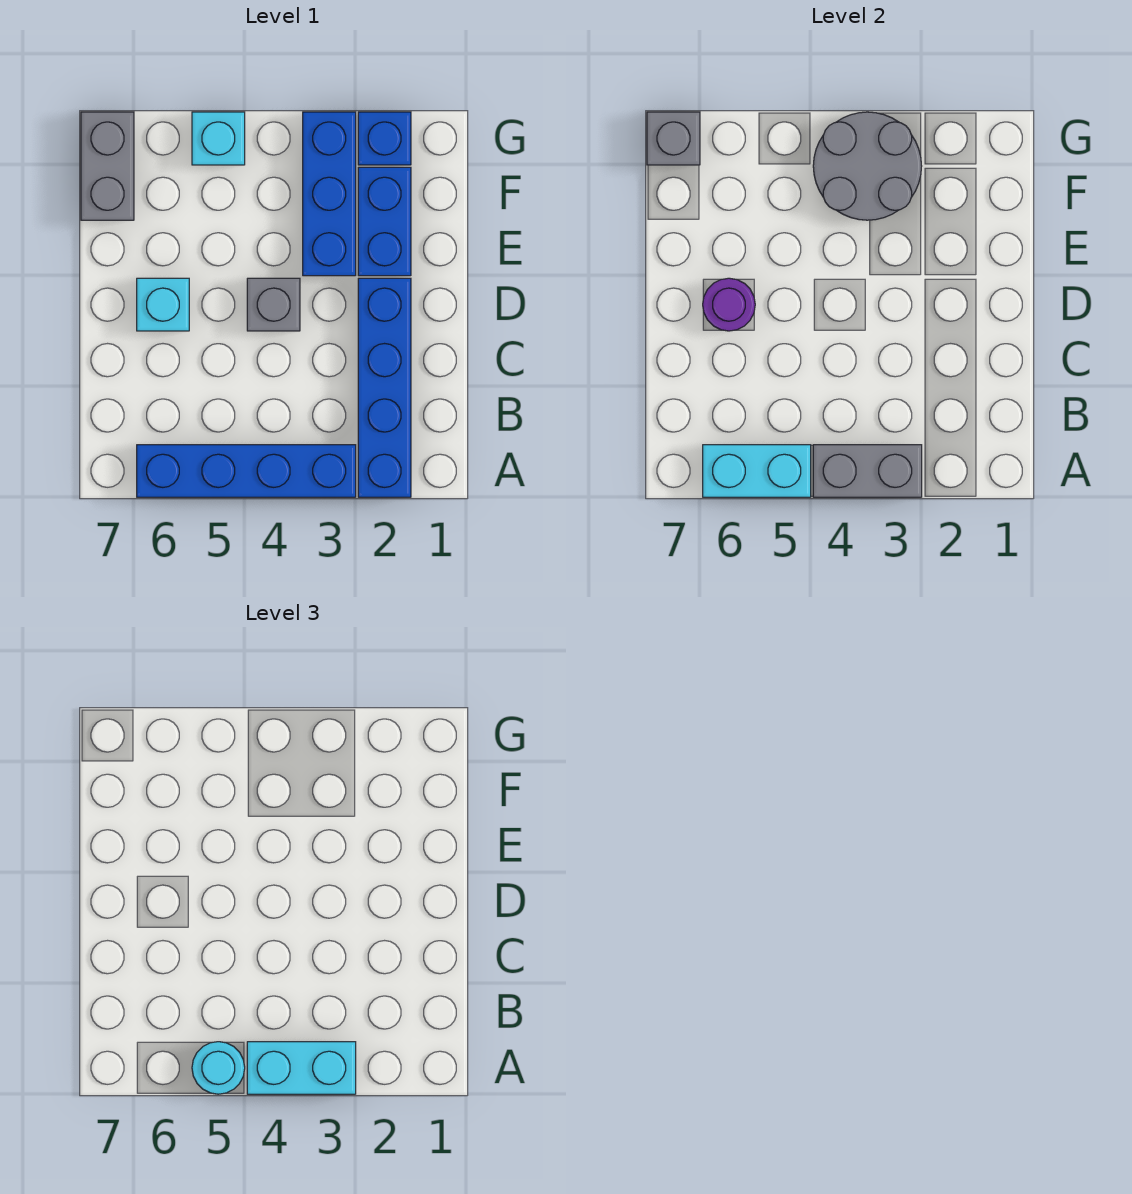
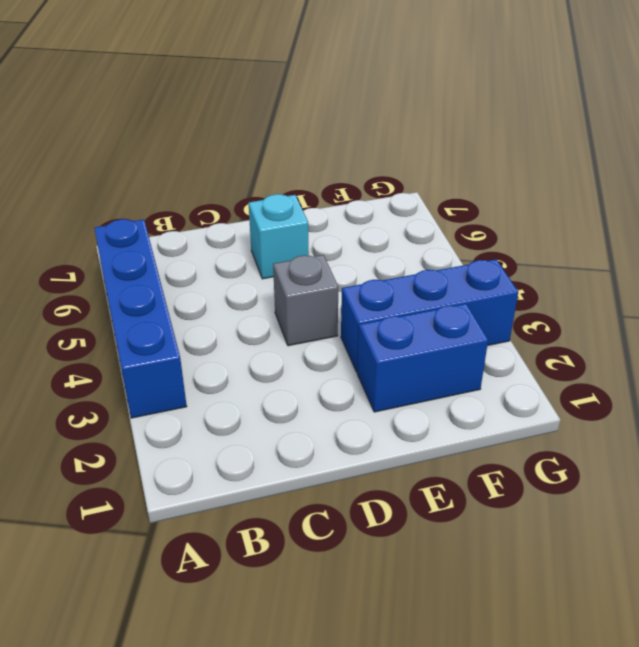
none -> blue 1x4 brick [358,278,411,497]
none -> grey 1x2 brick [81,112,134,220]
none -> blue 1x1 brick [358,112,411,165]

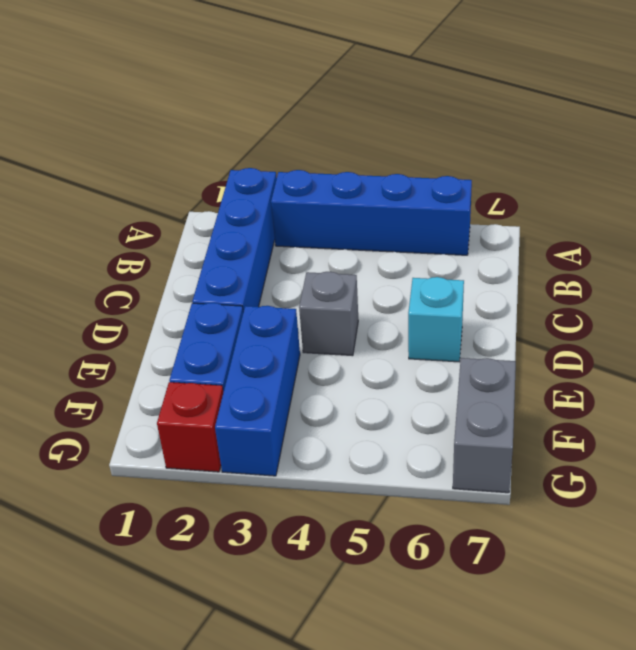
red 1x1 brick [157,382,223,472] -> blue 1x1 brick [358,112,411,165]
none -> cyan 1x1 brick [192,112,245,165]
none -> grey 1x2 brick [813,445,922,497]
none -> cyan 1x2 brick [703,445,811,497]

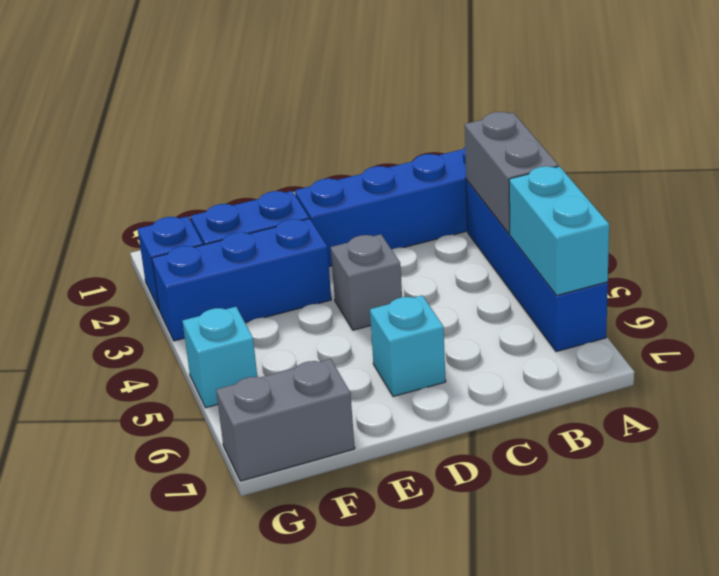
none -> purple 1x1 round brick [703,278,755,331]
none -> grey 2x2 round brick [813,112,922,220]
none -> grey 1x1 brick [647,112,700,165]

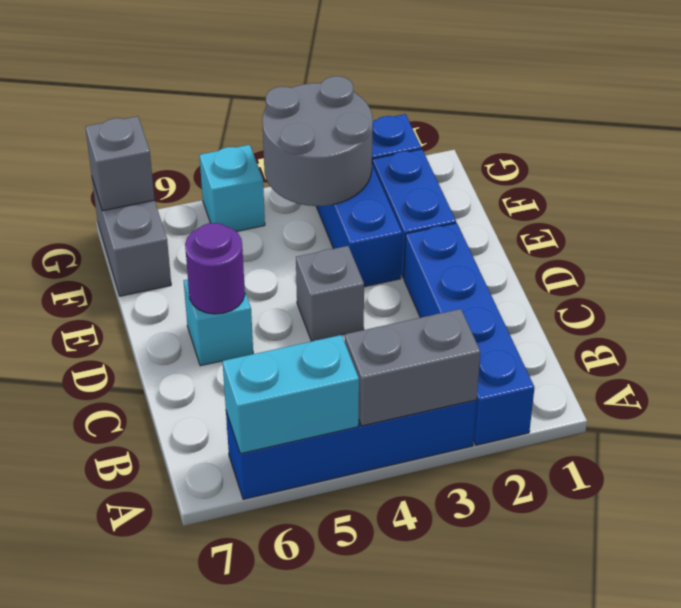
none -> cyan 1x2 brick [247,1042,356,1094]
none -> cyan 1x1 round brick [192,1042,245,1094]

